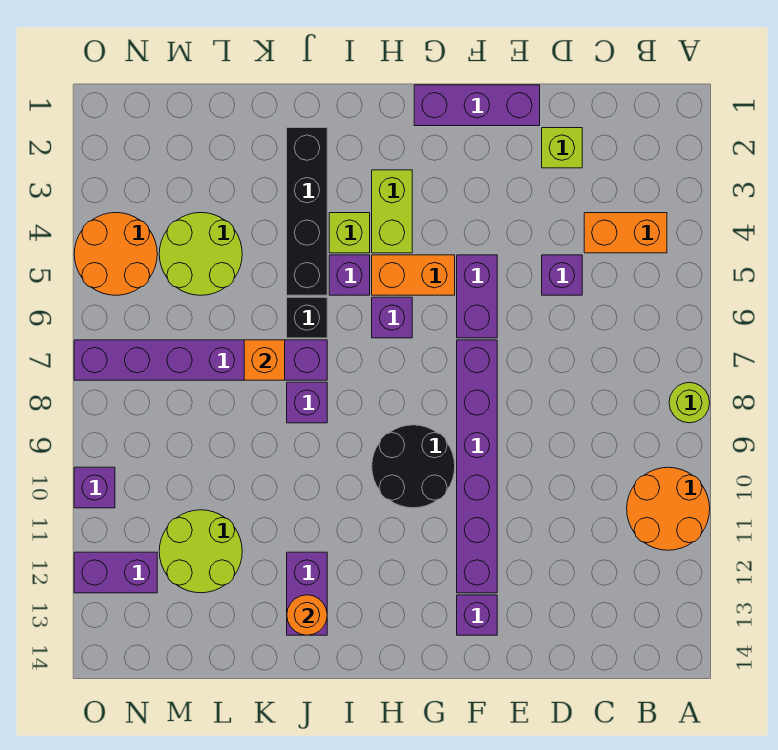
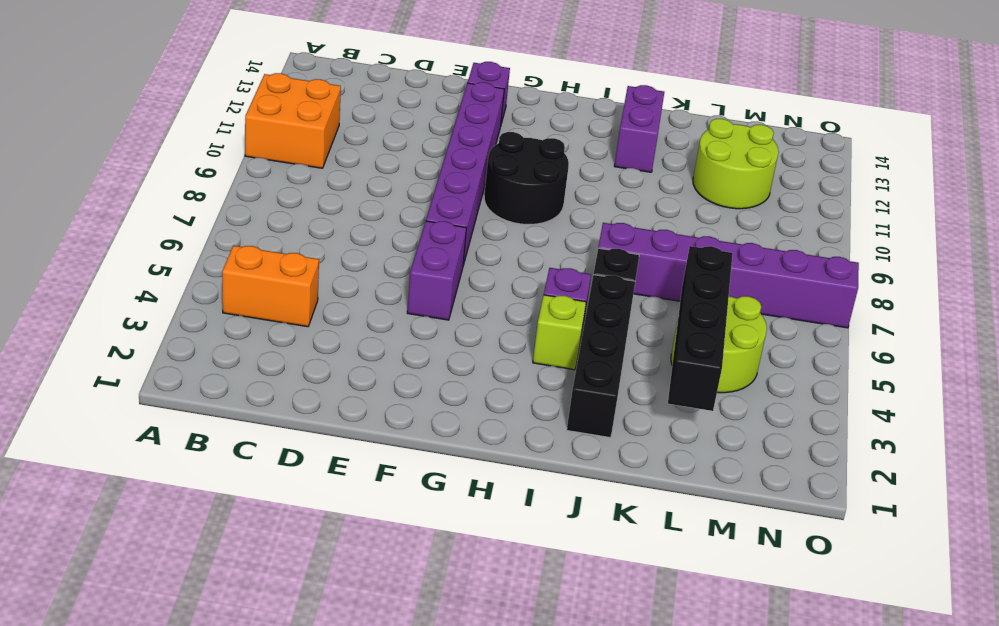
orange 2x2 brick [245,73,341,168] -> orange 2x2 round brick [627,467,710,550]
black 1x4 brick [668,246,733,411] -> none
none -> lime 1x1 round brick [669,382,710,423]
none -> lime 1x1 brick [542,128,582,168]
none -> purple 1x1 brick [542,255,582,295]

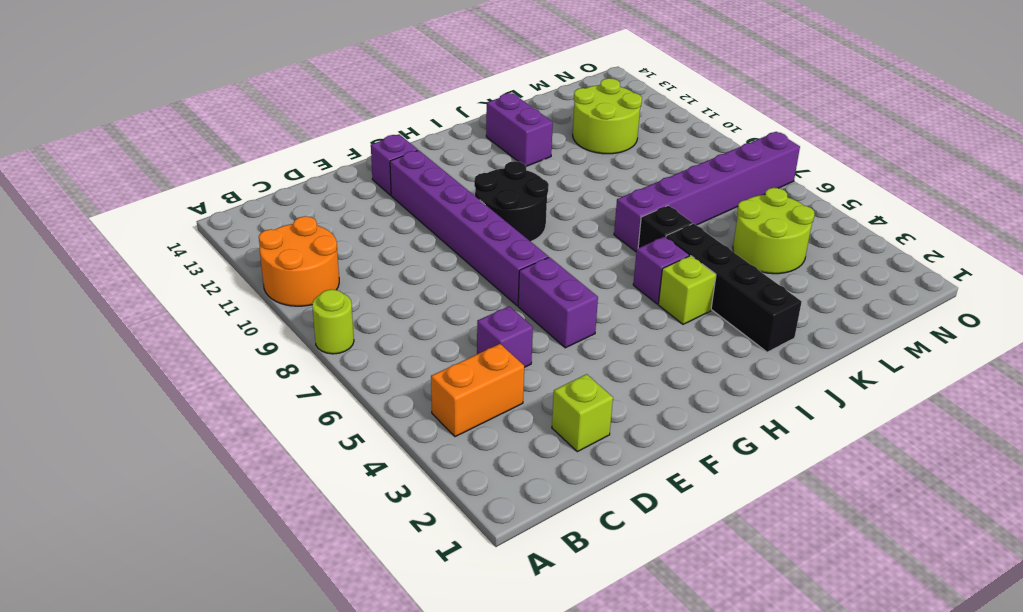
none -> purple 1x3 brick [414,85,540,126]
none -> orange 1x2 brick [372,255,455,295]
none -> lime 1x2 brick [372,170,412,253]

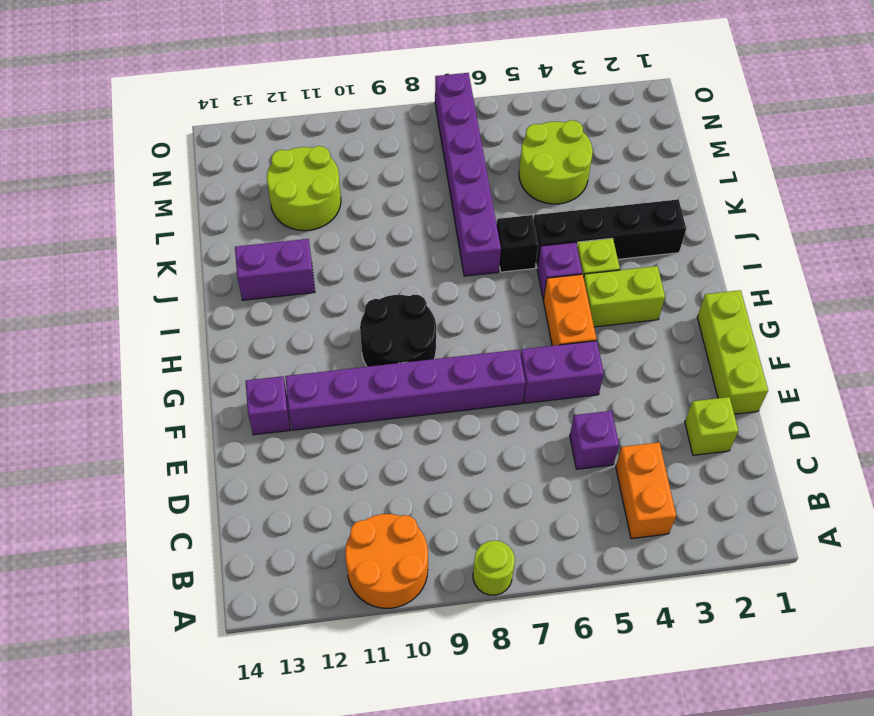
lime 1x3 brick [697,290,768,414] -> purple 1x3 brick [414,85,540,126]
none -> purple 1x1 brick [372,297,412,338]
none -> purple 1x1 brick [287,382,327,423]
none -> orange 2x2 round brick [74,213,157,295]

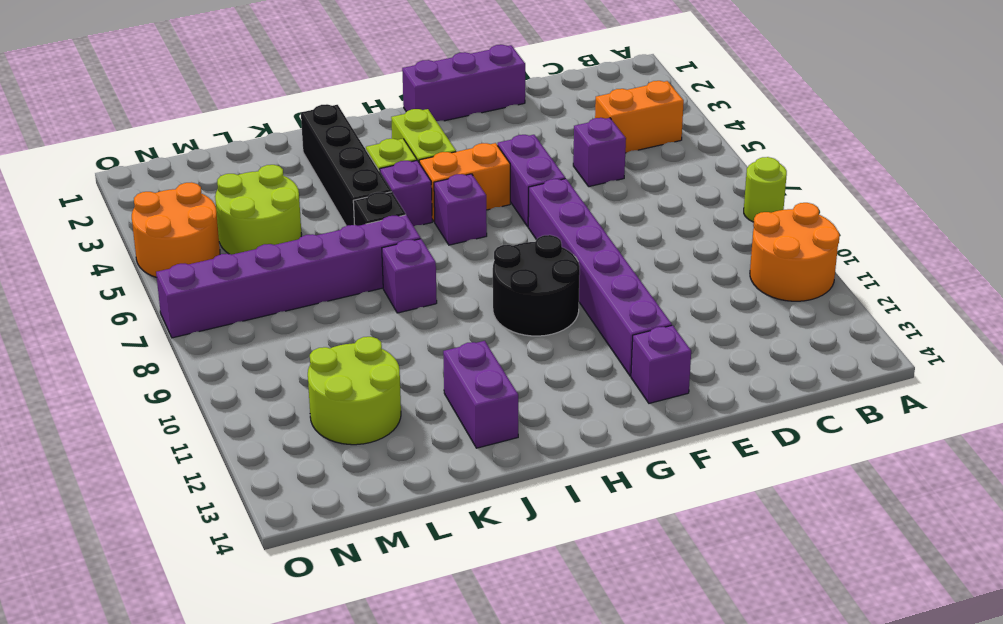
none -> lime 1x1 brick [542,128,582,168]
none -> purple 1x2 brick [74,552,157,593]
none -> purple 1x1 brick [74,467,115,508]

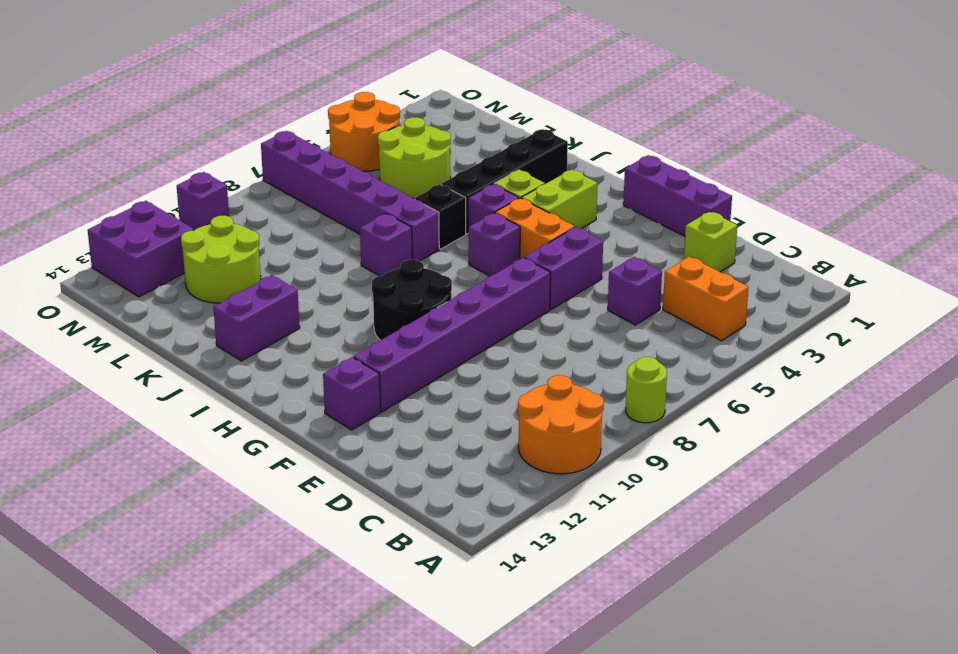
purple 2x2 brick [88,201,194,297] -> purple 1x2 brick [74,552,157,593]
none -> orange 1x1 round brick [287,595,327,635]
none -> orange 1x1 brick [244,340,285,380]

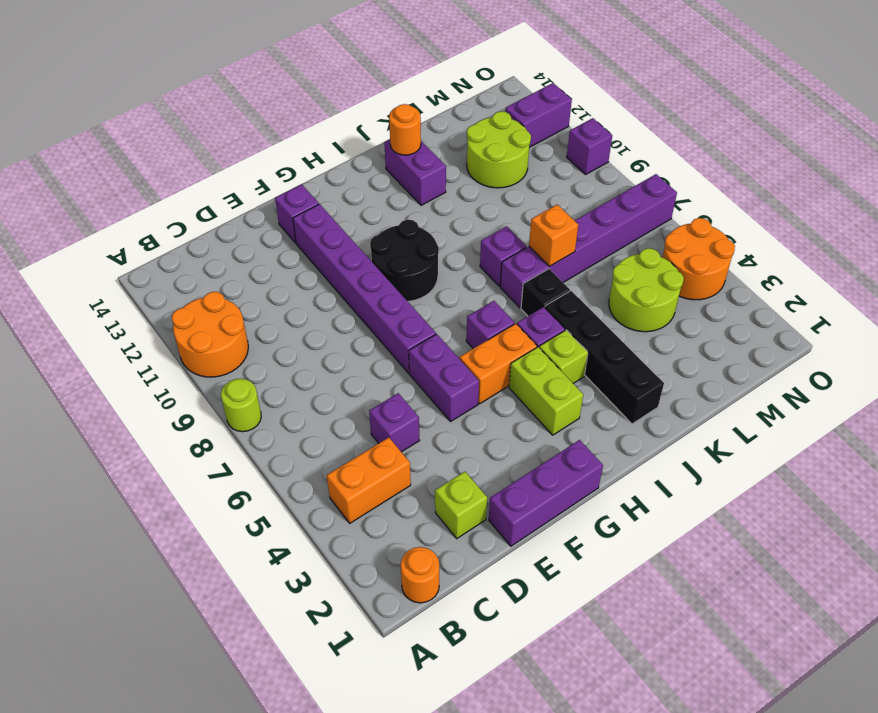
orange 1x1 round brick [401,547,439,603] -> none

